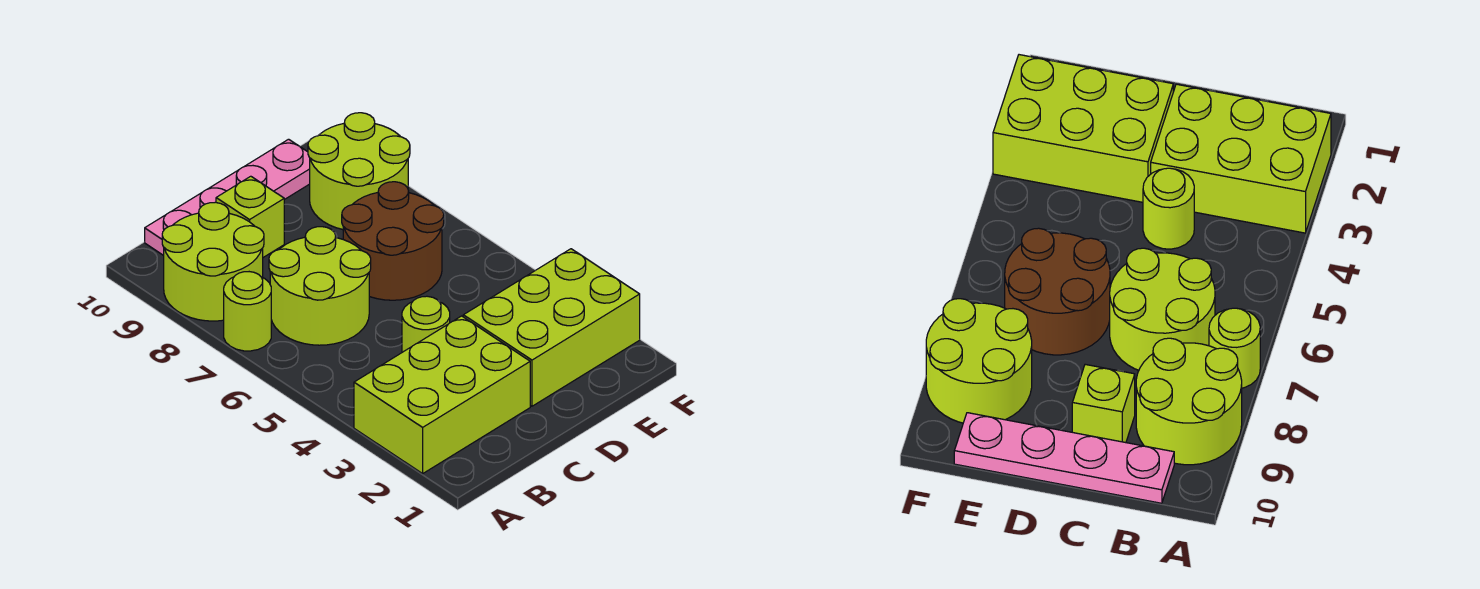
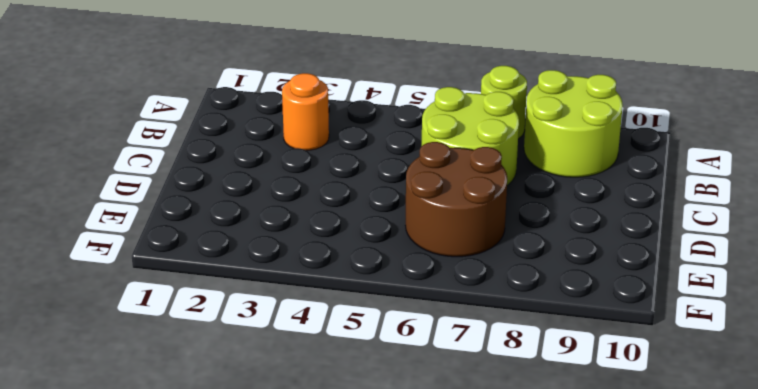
orange 1x1 round brick [282,73,329,150] -> lime 2x3 brick [354,316,530,474]
none -> pink 1x4 plate [145,139,310,256]
none -> lime 1x1 round brick [402,296,450,352]

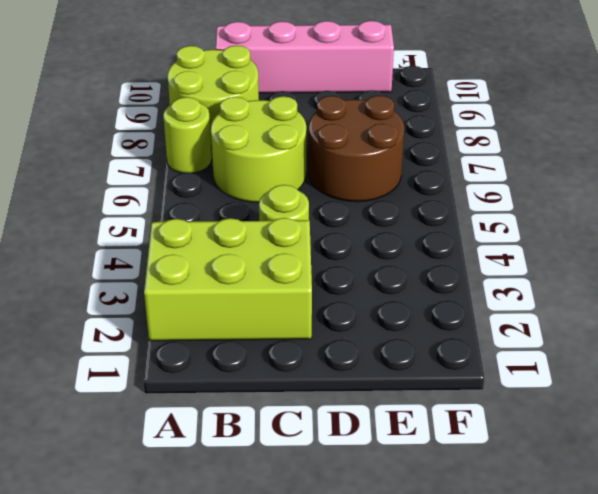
pink 1x4 brick [216,21,394,93] -> pink 1x4 plate [145,139,310,256]
none -> lime 1x1 brick [216,176,284,257]
none -> lime 2x3 brick [463,249,640,406]

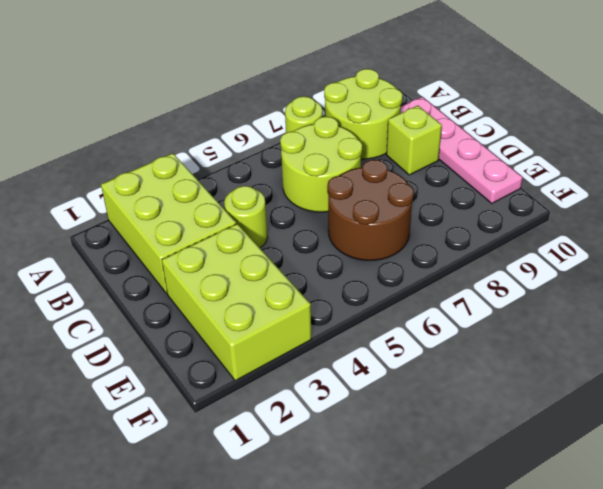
none -> lime 2x2 round brick [308,113,410,230]

